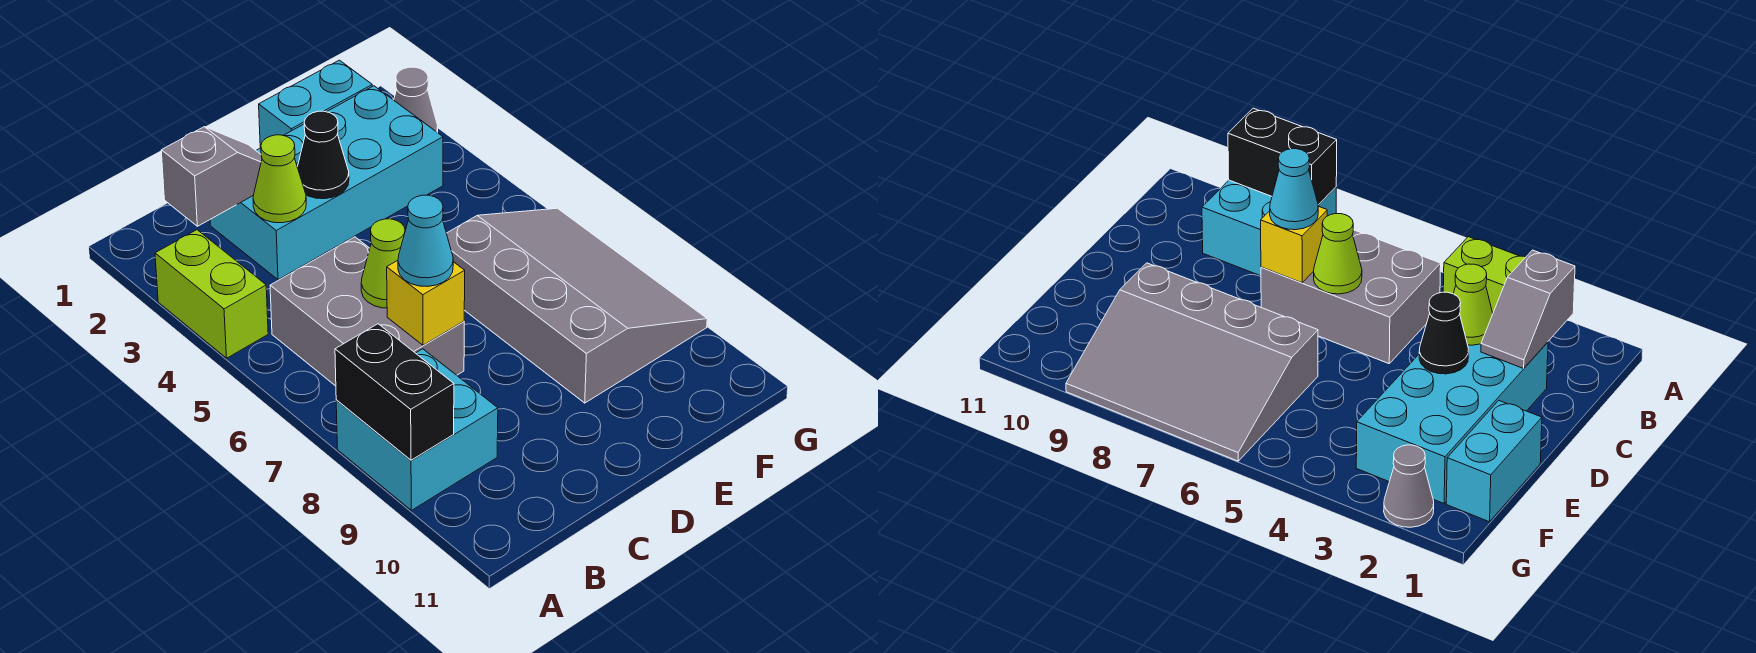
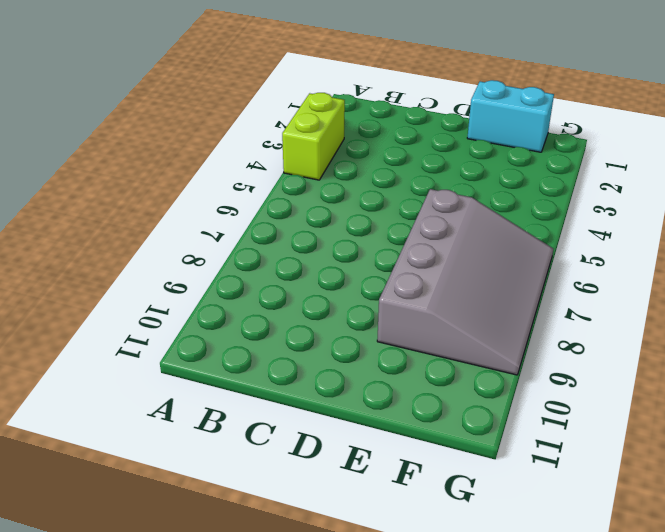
none -> cyan 2x2 brick [336,349,498,510]
none -> grey 2x3 brick [270,237,464,386]
none -> cyan 2x4 brick [210,86,443,280]

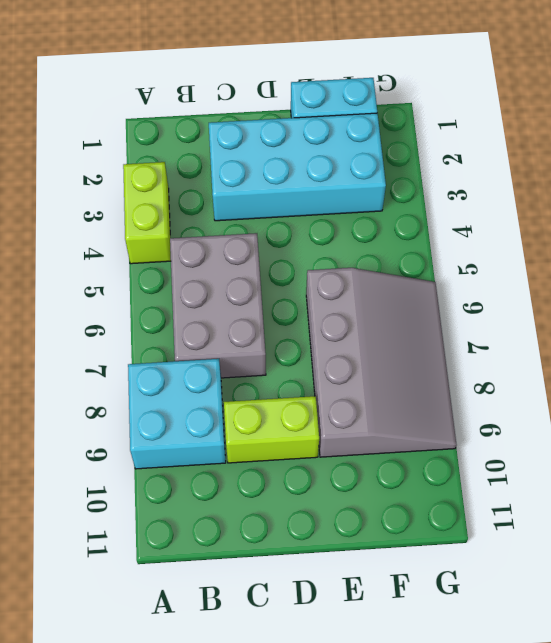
lime 1x2 brick [224,396,319,463] -> none
none -> grey 1x1 cone [394,67,438,133]
none -> black 1x2 brick [335,324,454,460]
none -> grey 1x2 slope [161,127,262,226]

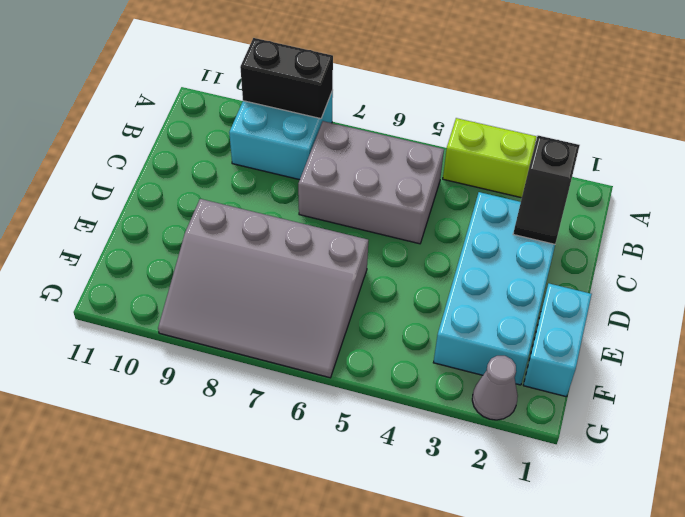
black 1x2 slope [513,136,580,244] -> grey 1x2 slope [161,127,262,226]
none -> lime 1x1 cone [253,135,306,223]
none -> lime 1x1 cone [361,219,405,308]
none -> yellow 1x1 brick [387,260,465,345]

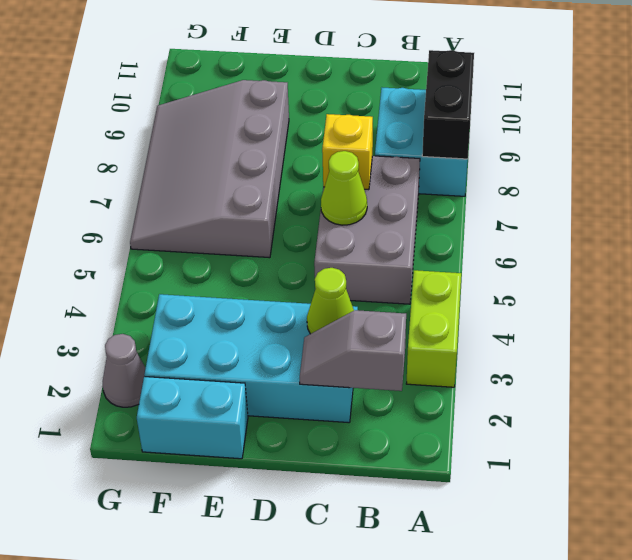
none -> black 1x1 cone [297,111,349,199]
none -> cyan 1x1 cone [398,195,453,286]

